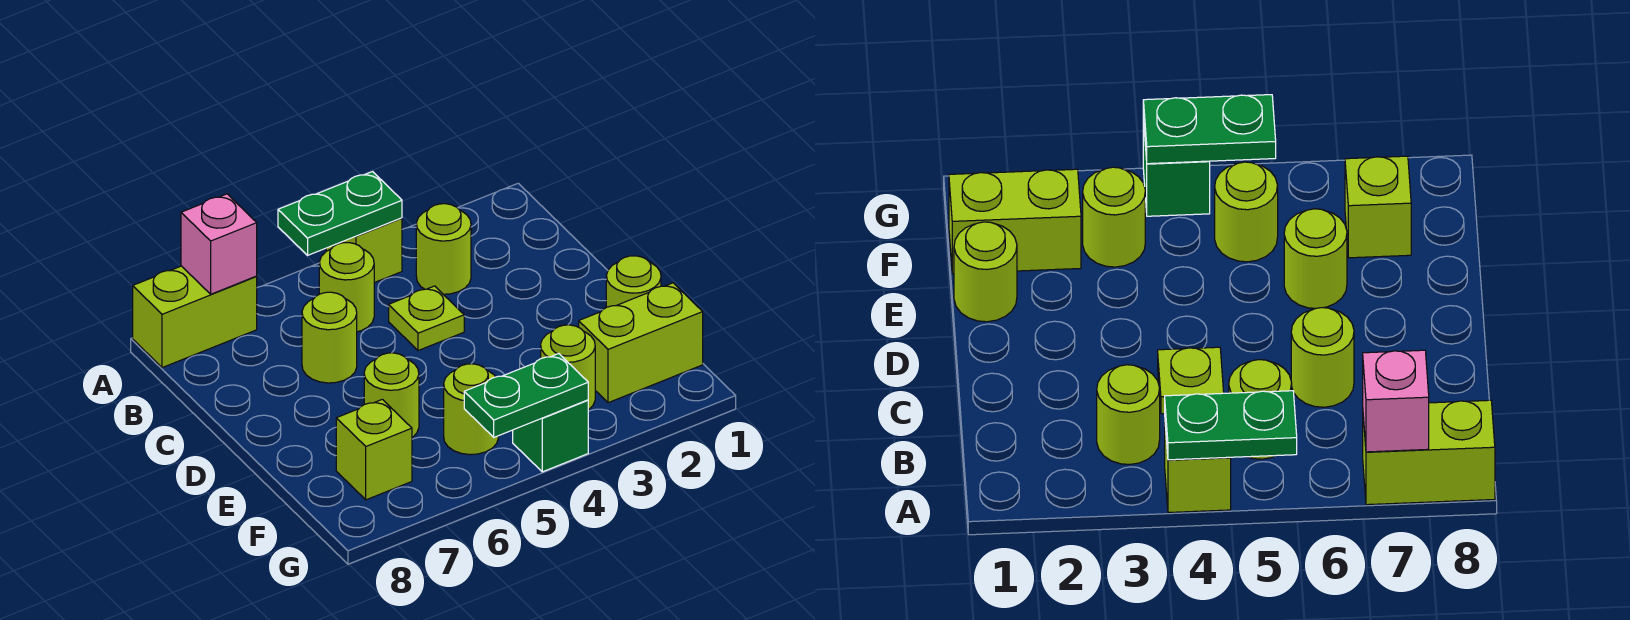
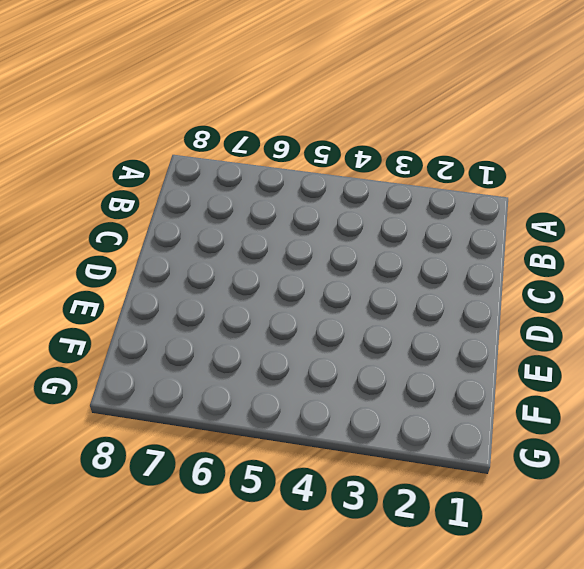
none -> lime 1x1 brick [326,218,402,283]
none -> lime 1x2 brick [133,266,257,368]
none -> lime 1x1 round brick [416,204,471,294]

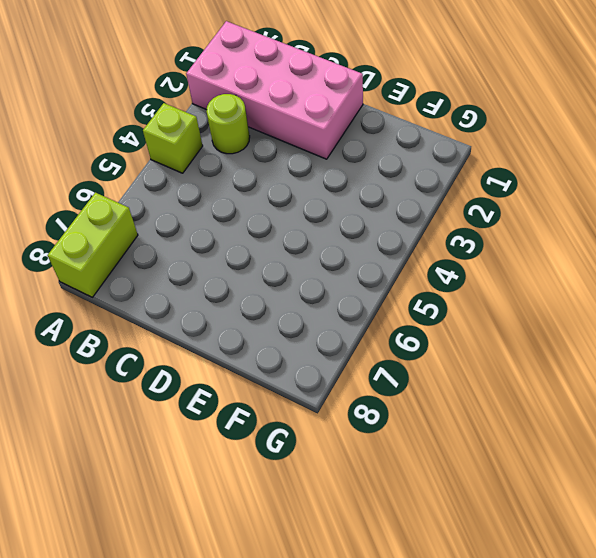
pink 2x4 brick [186,21,363,159] -> none
none -> lime 1x1 round brick [319,243,374,332]
none -> lime 1x1 plate [389,286,464,351]
none -> lime 1x1 round brick [302,292,357,383]

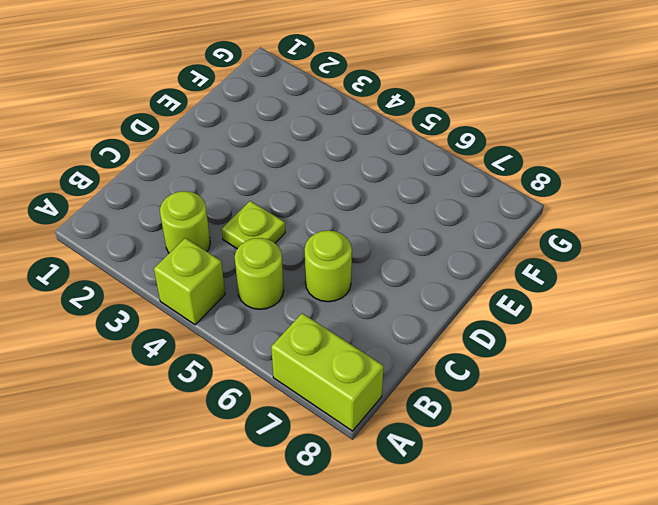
none -> lime 1x1 round brick [606,256,661,307]
none -> lime 1x1 round brick [364,353,419,438]
none -> lime 1x2 brick [579,283,703,403]

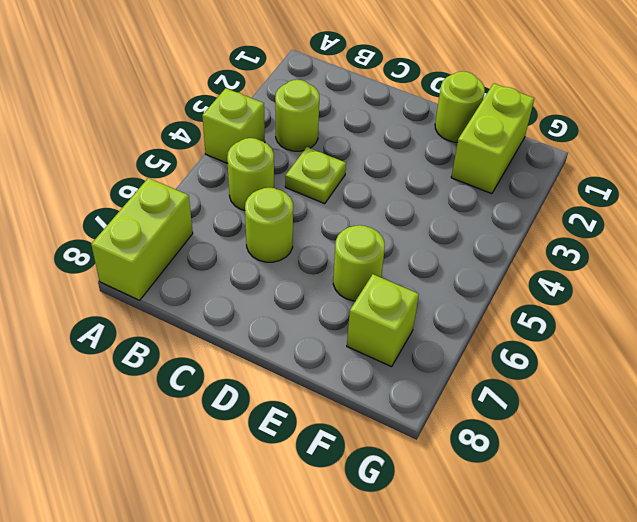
none -> lime 1x1 round brick [541,325,595,410]
none -> lime 1x1 round brick [444,364,498,455]
none -> green 1x1 brick [513,400,588,472]

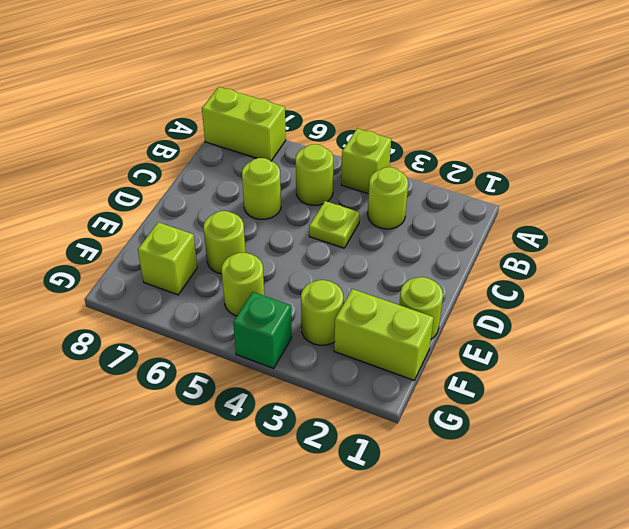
none -> green 1x2 plate [278,172,402,255]
none -> pink 1x1 brick [181,194,257,294]
none -> green 1x2 plate [464,354,588,437]

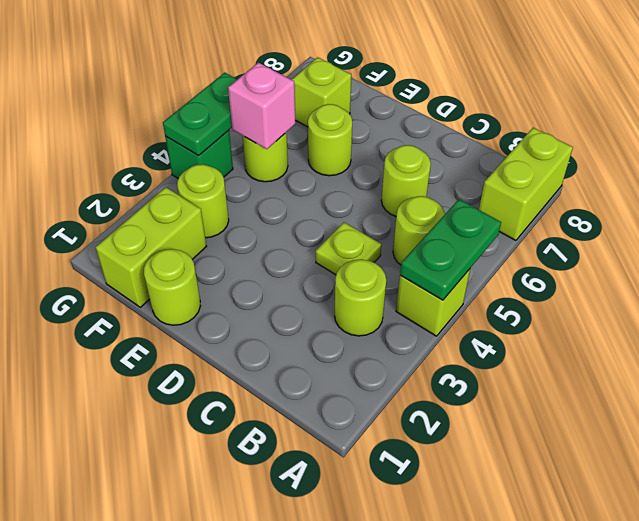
pink 1x1 brick [228,63,296,149] -> pink 1x1 brick moved to [181,194,257,294]

